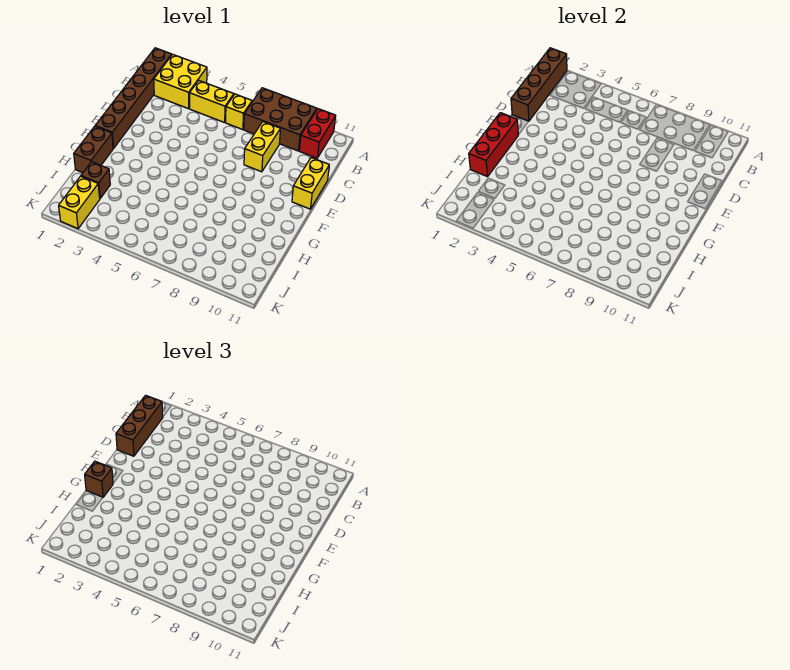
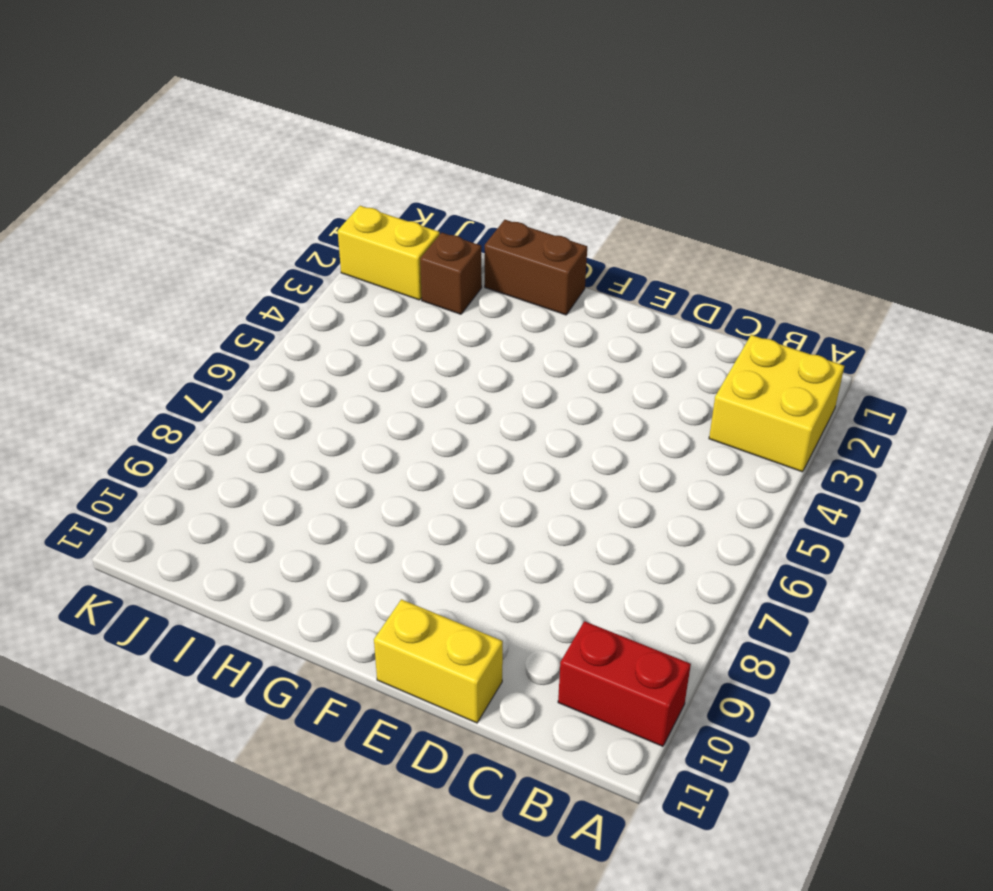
none -> brown 1x6 brick [95,48,172,148]
none -> brown 2x3 brick [244,88,317,151]
none -> yellow 1x2 brick [190,80,234,123]

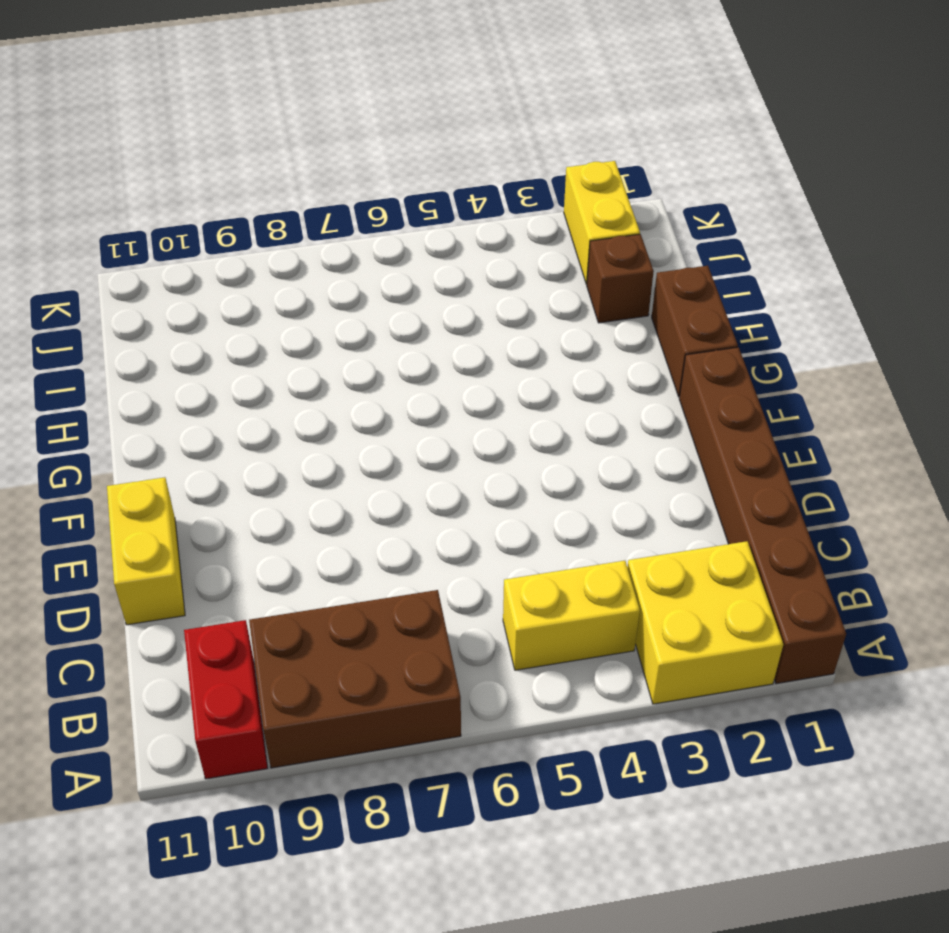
none -> yellow 1x1 brick [226,94,252,130]
none -> yellow 1x2 brick [244,122,280,172]
none -> brown 1x4 brick [511,48,567,121]

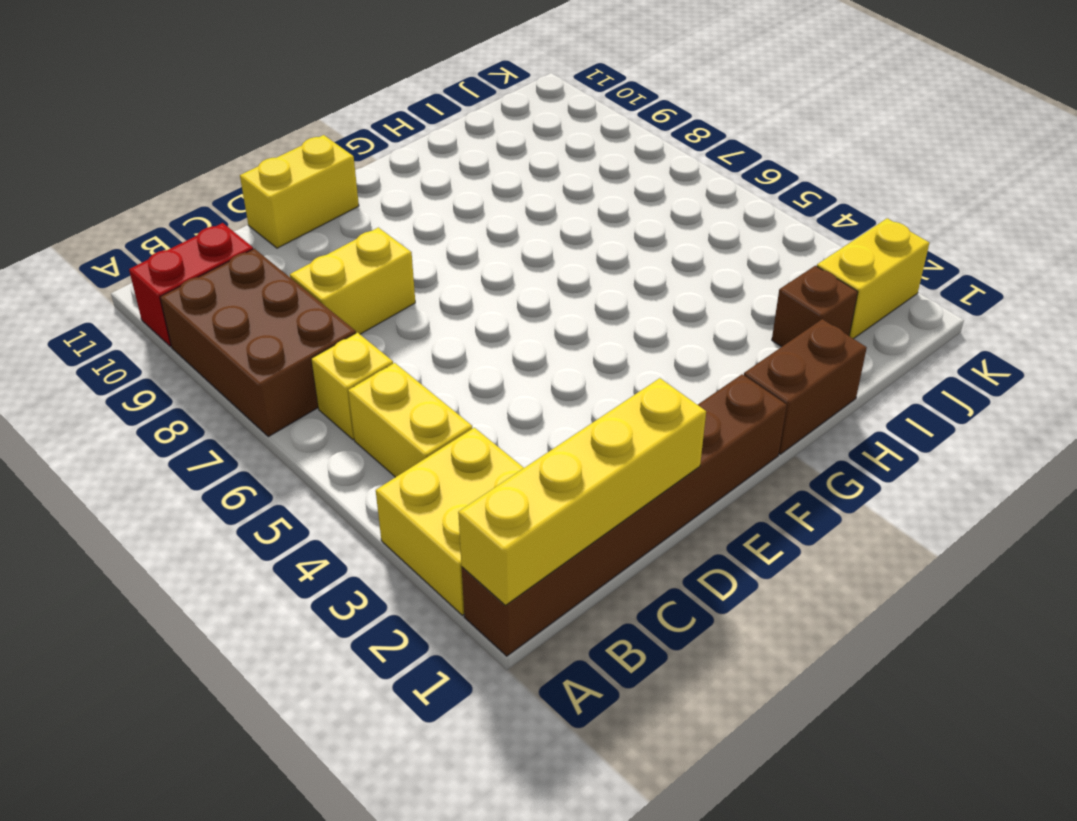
yellow 1x4 brick [458,378,706,605] -> brown 1x4 brick [511,48,567,121]
none -> red 1x3 brick [469,113,518,177]
none -> brown 1x3 brick [116,395,163,456]
none -> brown 1x1 brick [85,461,113,497]

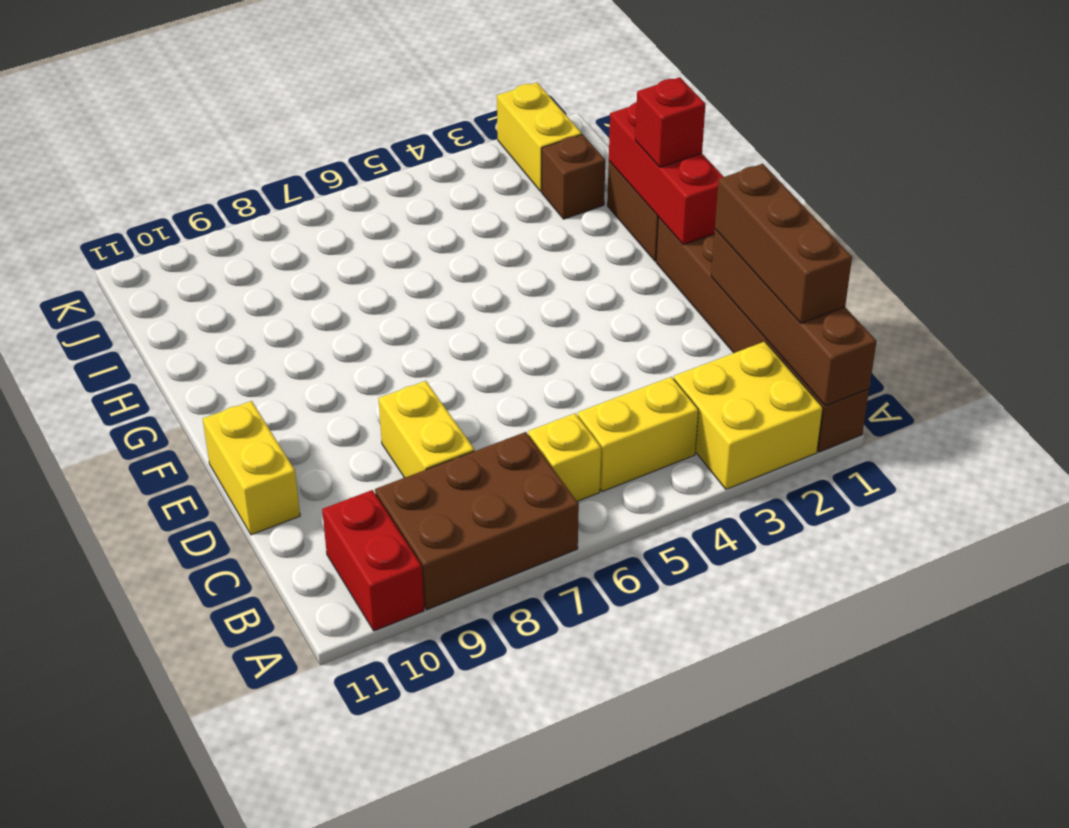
red 1x1 brick [635,77,705,167] -> brown 1x1 brick [85,461,113,497]

